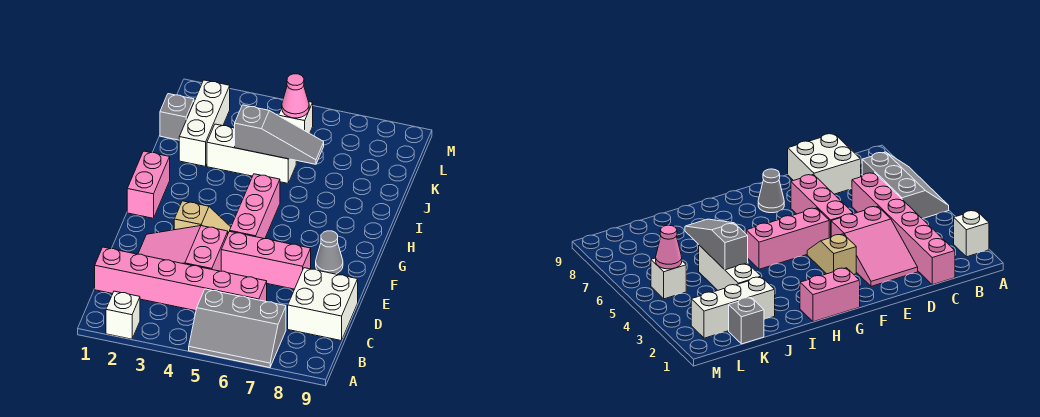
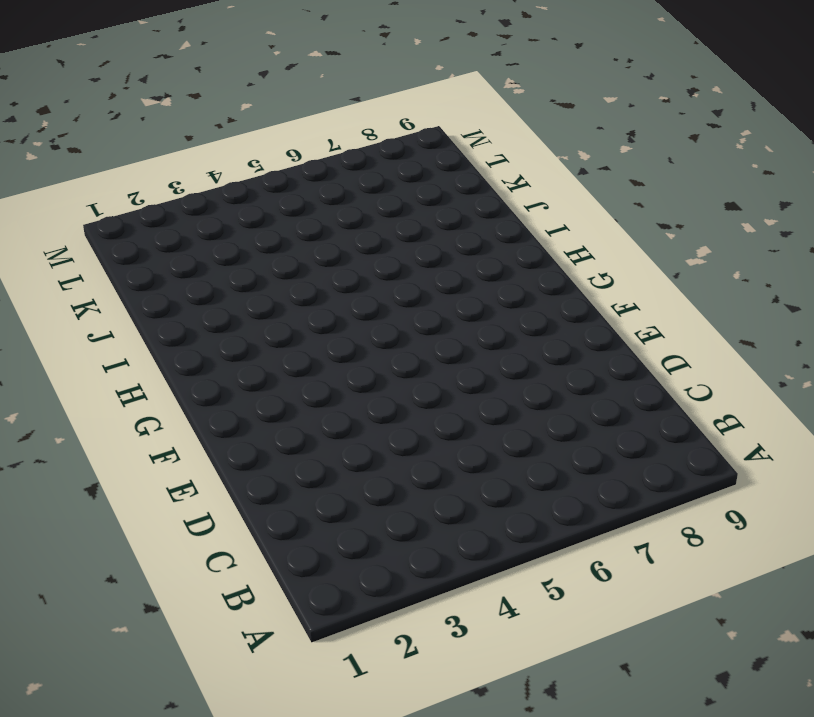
none -> white 1x1 brick [106,291,140,339]
none -> grey 2x3 slope [189,289,286,368]
none -> pink 1x6 brick [95,247,267,311]

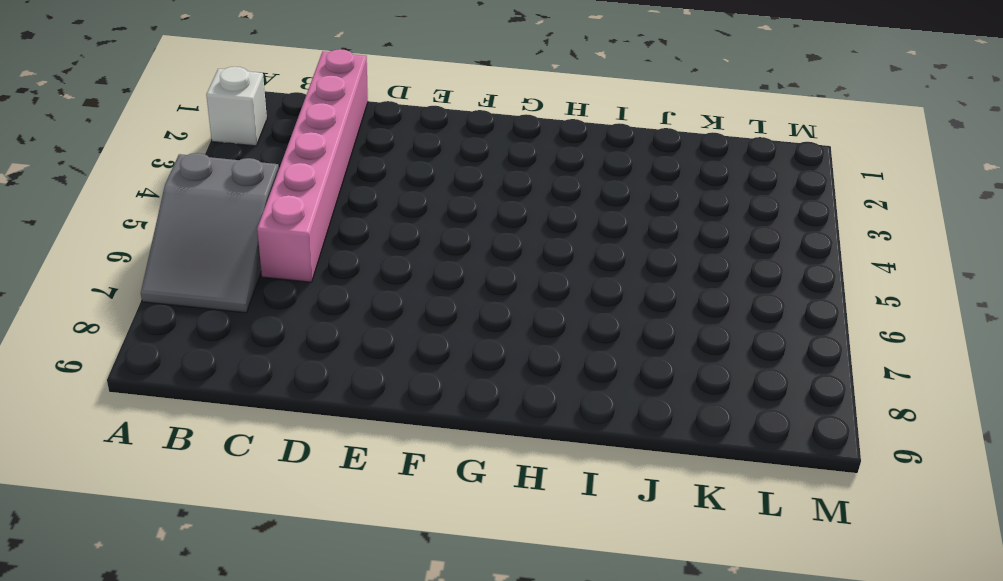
grey 2x3 slope [141,153,279,313] -> grey 2x3 slope turned to [189,289,286,368]
none -> white 2x2 brick [288,268,358,341]
none -> pink 2x3 slope [138,226,228,271]
none -> pink 1x3 brick [221,231,311,289]

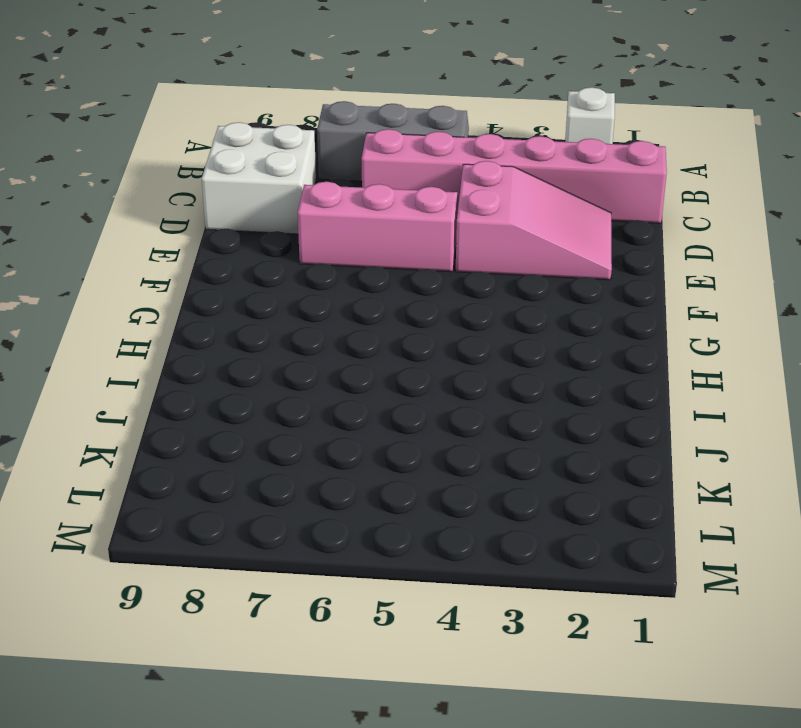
none -> tan 1x2 slope [174,201,231,233]
none -> pink 1x3 brick [230,174,280,239]
none -> grey 1x1 cone [316,231,343,274]

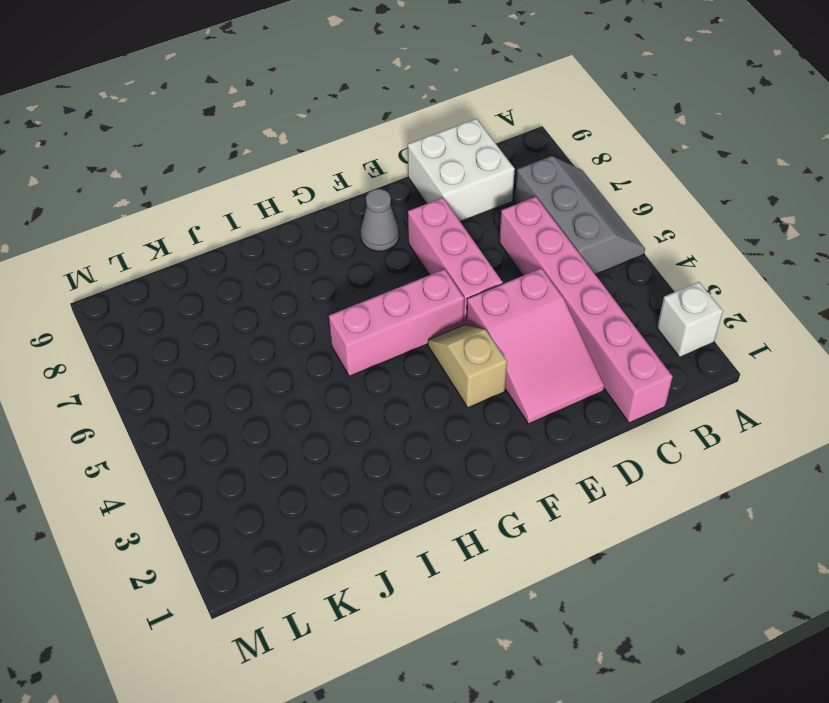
none -> pink 1x2 brick [127,151,170,218]
none -> white 1x3 brick [179,80,230,166]
none -> white 1x3 brick [207,124,296,183]

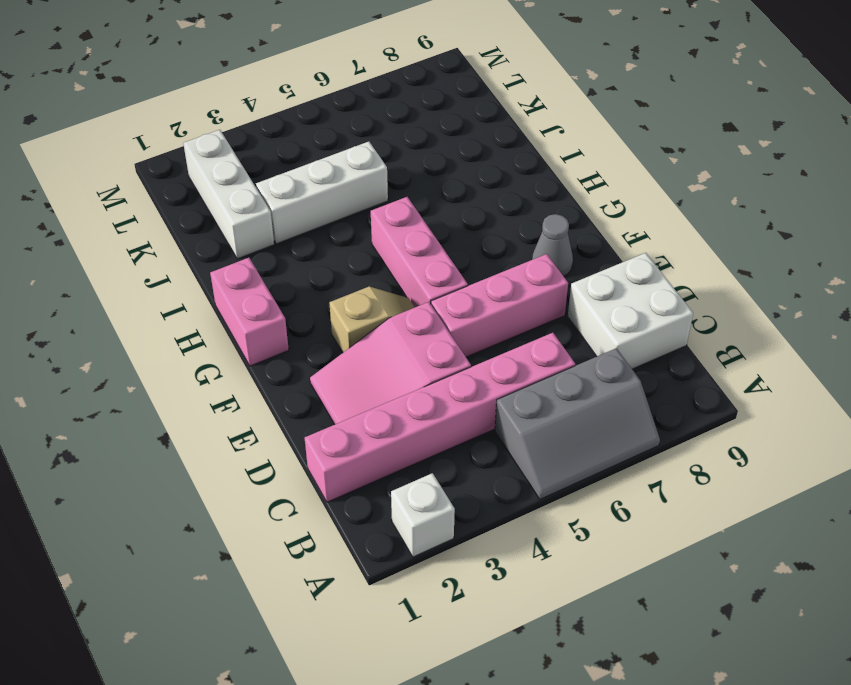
none -> grey 1x1 brick [160,94,194,140]
none -> white 1x1 brick [279,102,313,134]
none -> grey 1x3 slope [235,105,324,164]

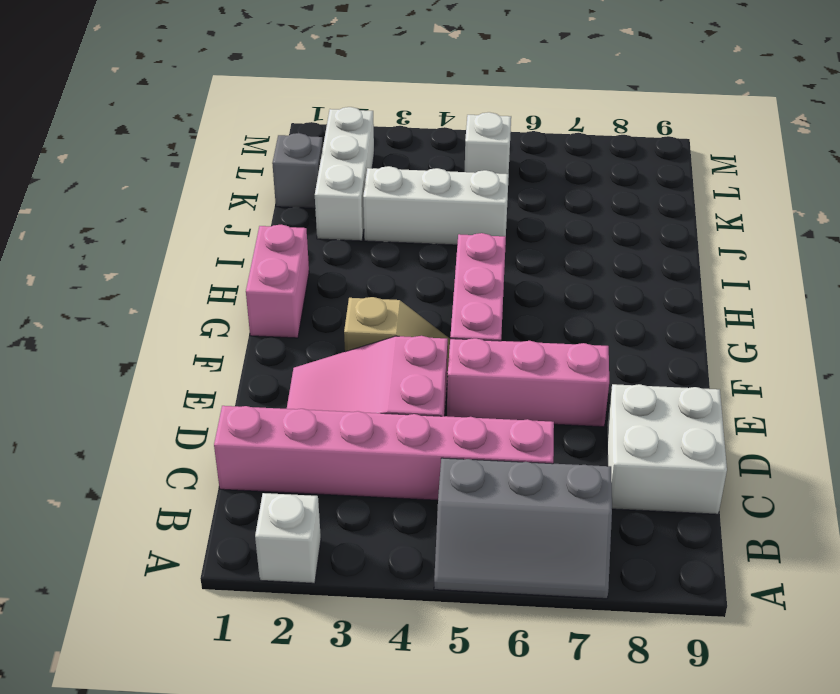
none -> grey 1x1 cone [316,231,343,274]
none -> grey 1x3 slope [235,105,324,164]
none -> pink 1x1 cone [282,74,309,118]

